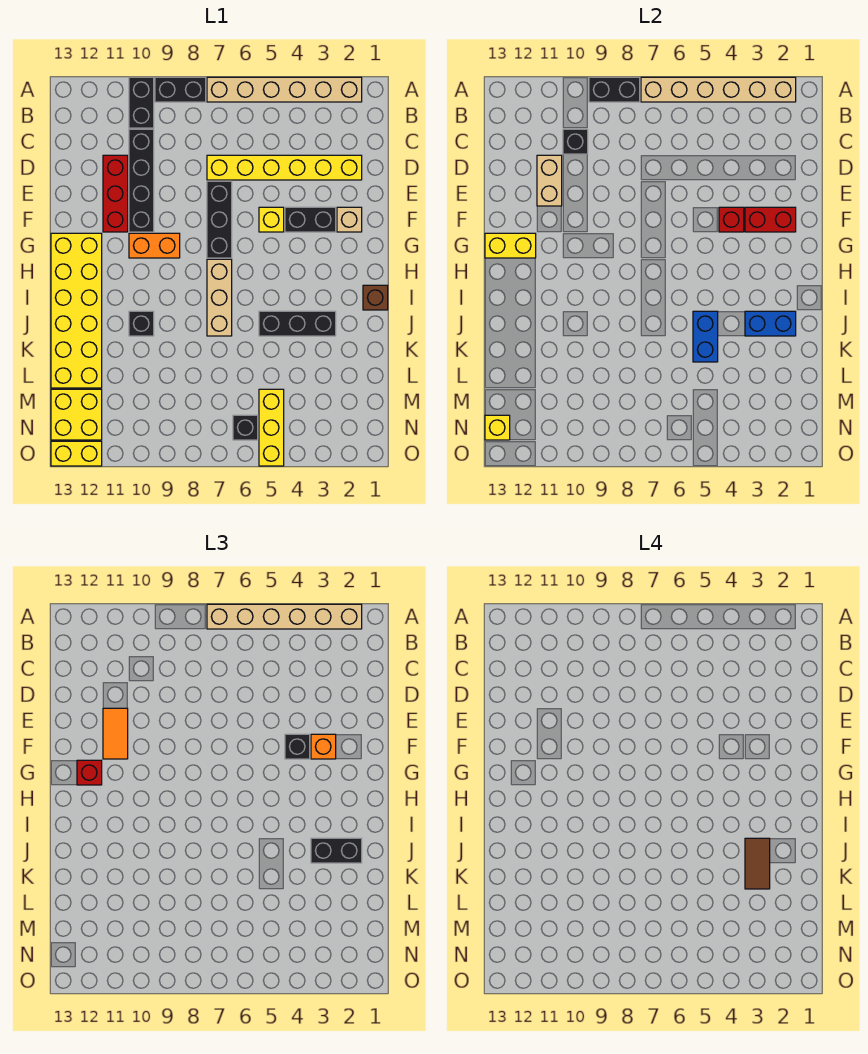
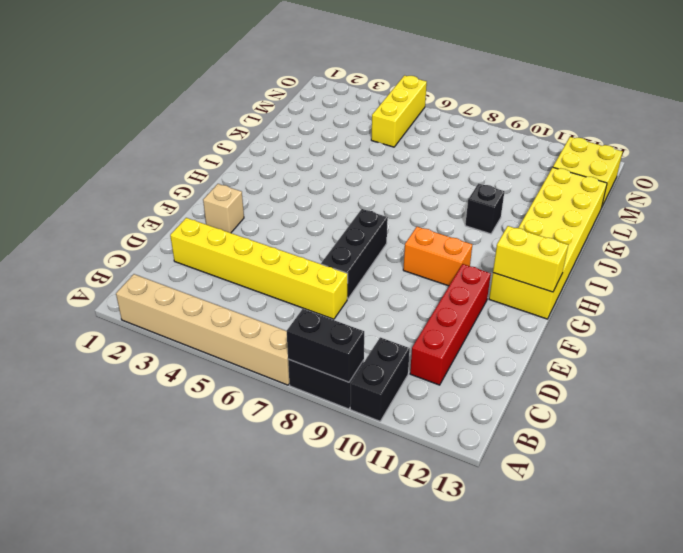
red 1x4 brick [410,264,491,385] -> red 1x3 brick [103,155,128,232]
none -> black 1x4 brick [129,129,154,232]
none -> black 1x2 brick [285,207,336,232]
none -> yellow 1x1 brick [259,207,284,232]
none -> tan 1x3 brick [207,259,232,336]

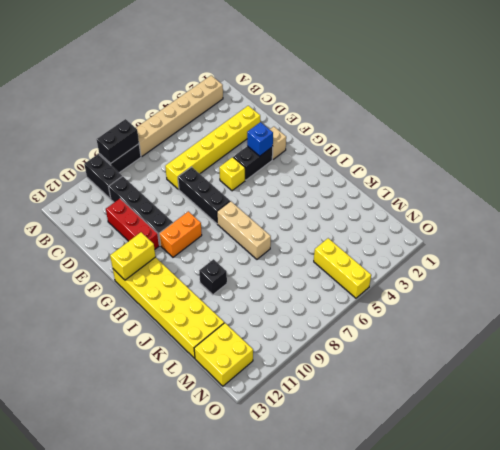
blue 1x1 brick [247,122,273,156] -> red 1x2 brick [745,207,796,232]
none -> brown 1x1 brick [363,285,388,310]
none -> black 1x3 brick [259,311,336,336]
none -> black 1x1 brick [233,415,258,440]
none -> yellow 1x2 brick [51,441,102,466]

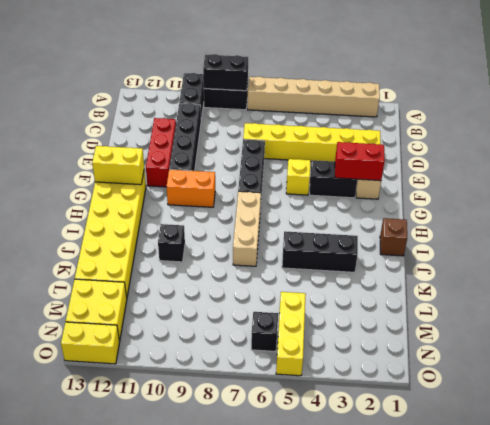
none -> tan 1x6 brick [641,77,796,102]
none -> black 1x1 brick [563,129,588,154]
none -> tan 1x2 brick [537,155,562,206]
none -> red 1x1 brick [719,207,744,232]

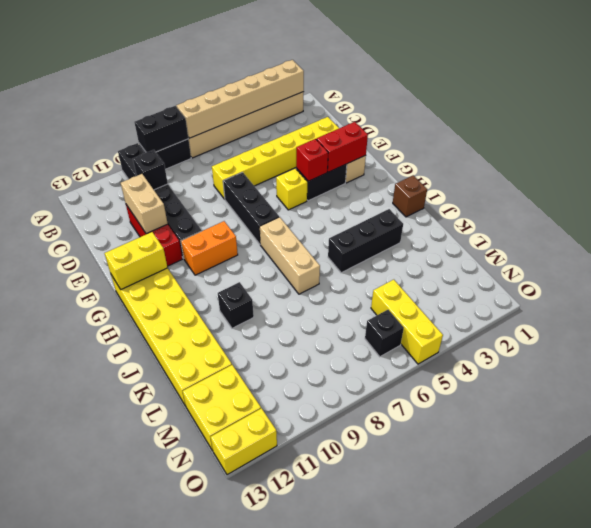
none -> blue 1x2 brick [745,311,796,336]
none -> blue 1x2 brick [693,311,718,362]
none -> yellow 1x1 brick [485,415,510,440]
none -> tan 1x6 brick [207,604,362,629]

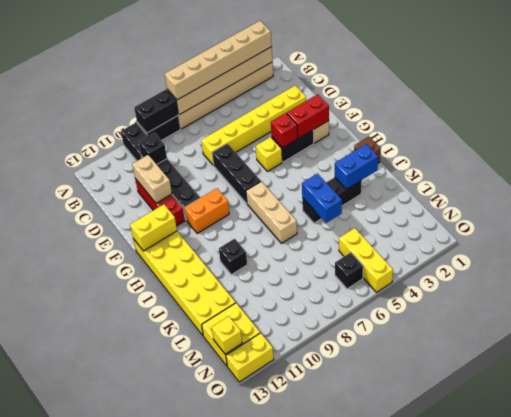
none -> orange 1x2 tile [103,708,128,759]
none -> orange 1x1 brick [311,734,336,759]
none -> black 1x1 brick [285,734,310,759]
none -> red 1x1 brick [77,760,102,785]

